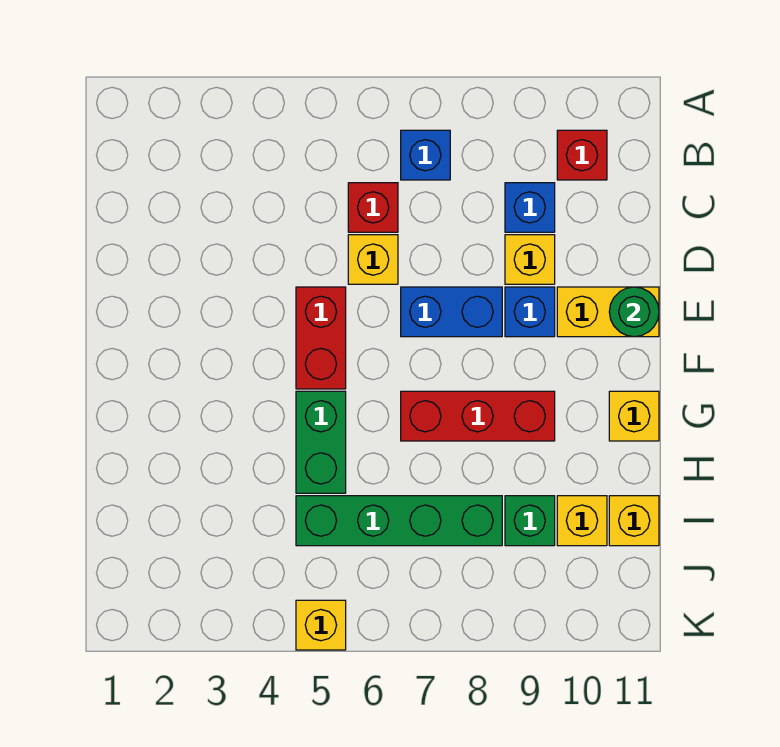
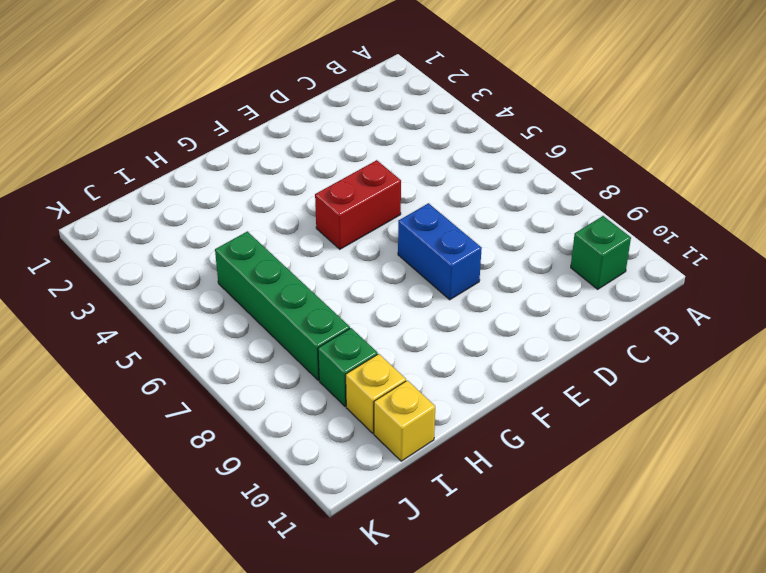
green 1x1 brick [571,216,631,289] -> red 1x1 brick [557,130,607,180]
none -> blue 1x1 brick [401,130,450,180]
none -> red 1x1 brick [348,183,398,232]
none -> blue 1x1 brick [505,183,555,232]

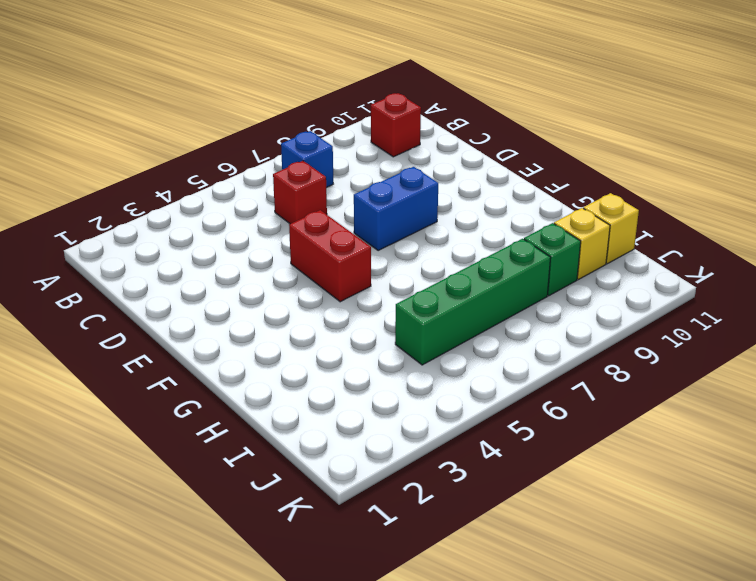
none -> blue 1x1 brick [505,183,555,232]
none -> yellow 1x1 brick [348,235,398,284]
none -> yellow 1x1 brick [505,235,555,284]

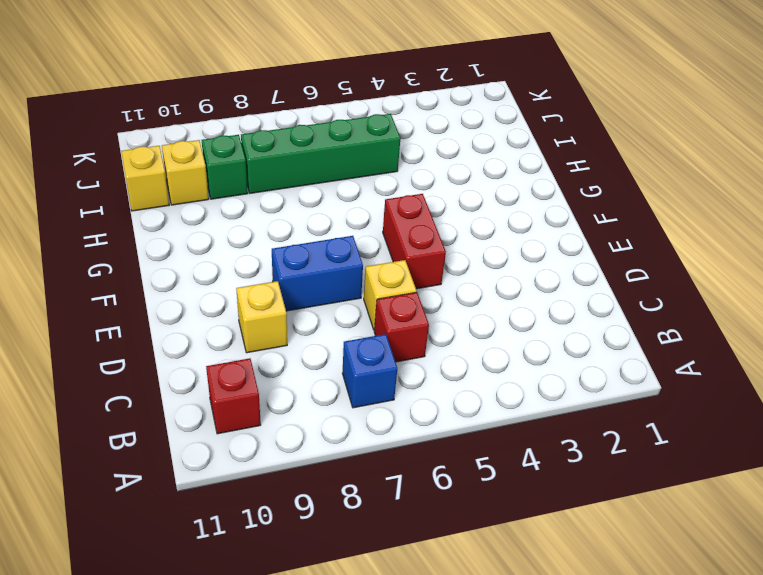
none -> blue 1x1 brick [505,183,555,232]
none -> blue 1x1 brick [505,287,555,337]
none -> yellow 1x2 brick [557,287,659,337]

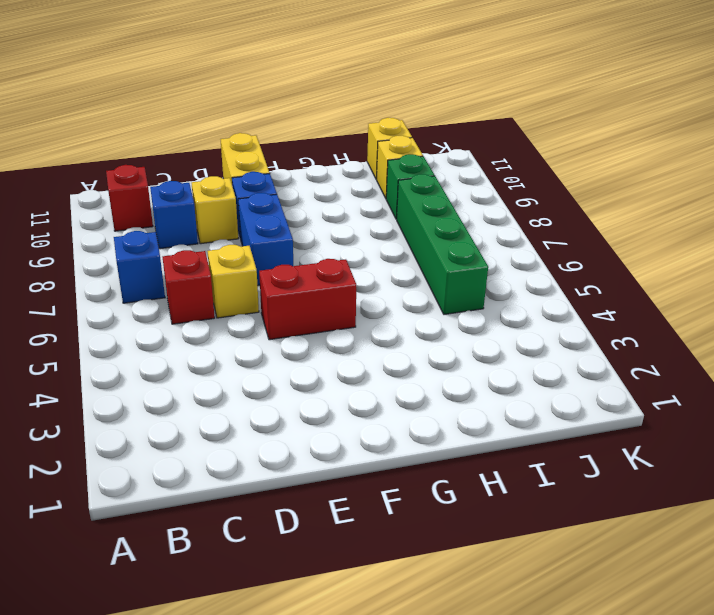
none -> green 1x2 brick [296,391,346,493]
none -> red 1x3 brick [401,391,555,441]
none -> yellow 1x1 brick [609,391,659,441]

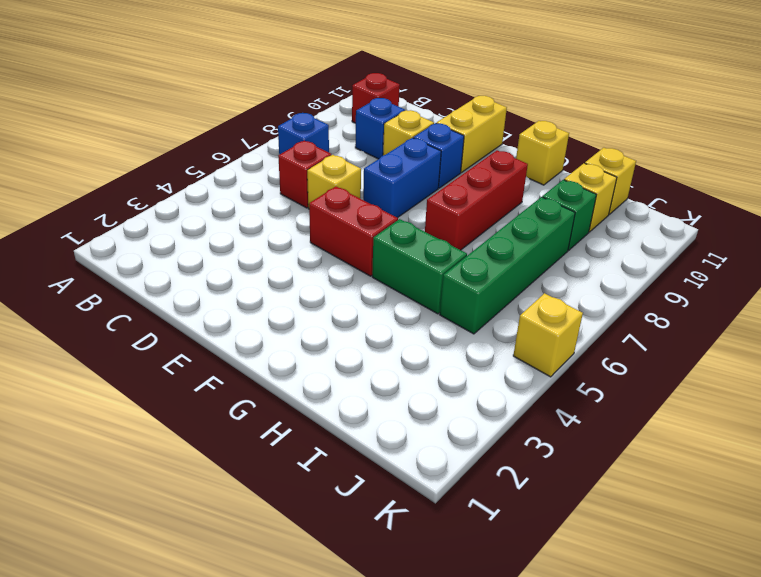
none -> green 1x1 round brick [609,287,659,337]

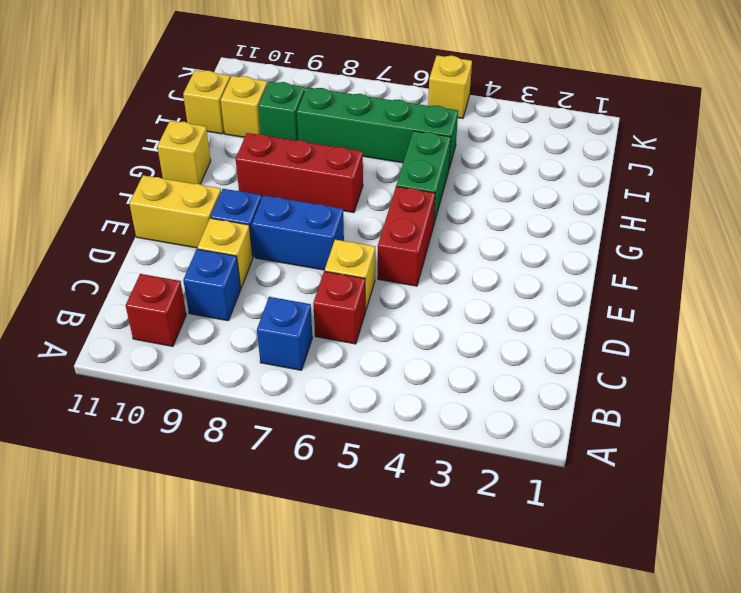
none -> green 1x1 round brick [609,287,659,337]

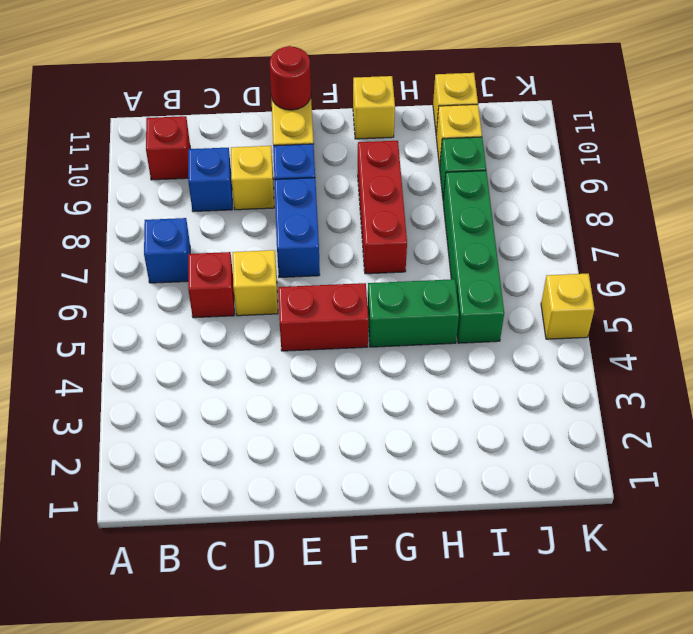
red 1x1 round brick [269,46,311,110] -> green 1x1 round brick [609,287,659,337]

